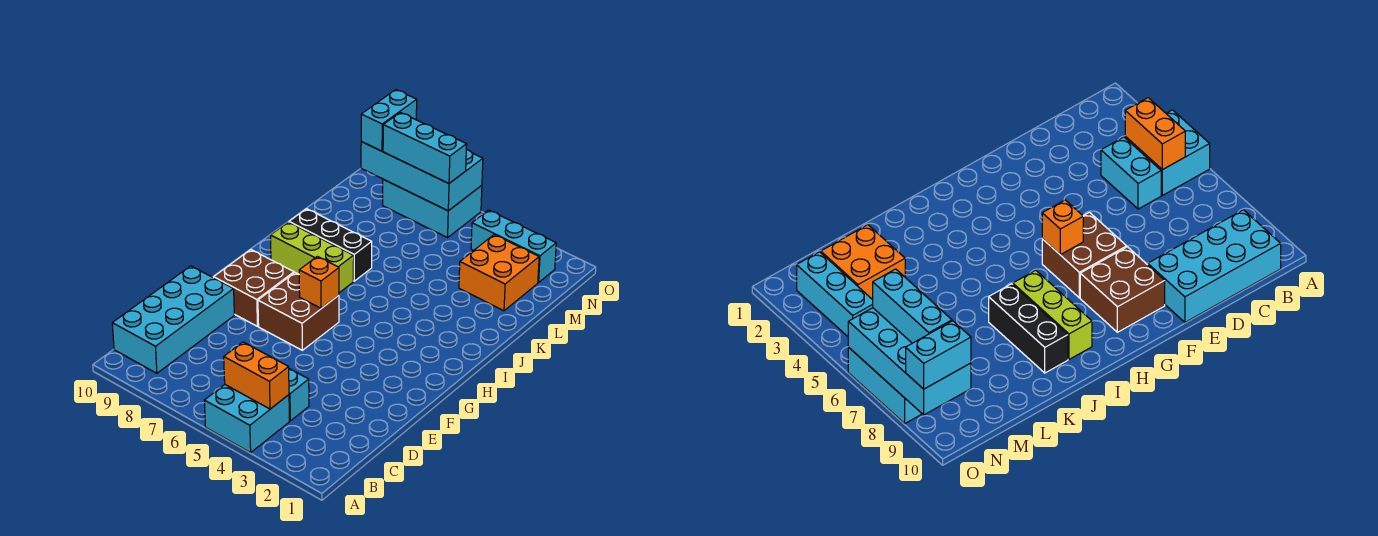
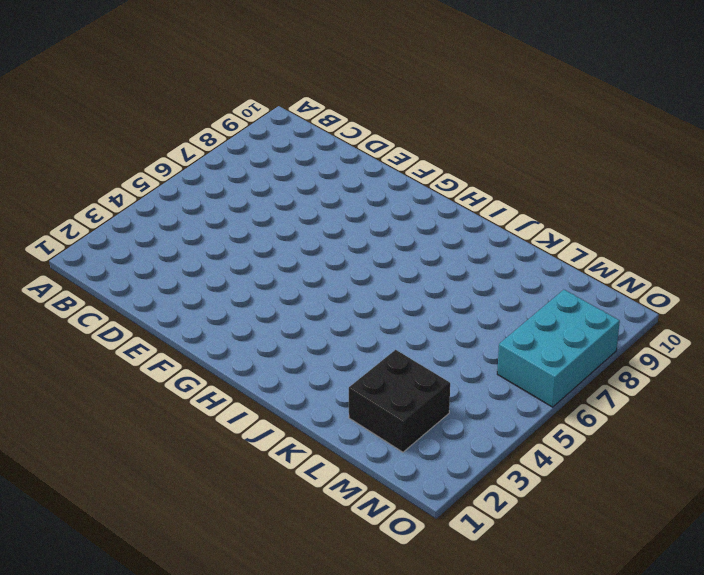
black 2x2 brick [349,350,450,452] -> orange 2x2 brick [459,235,539,311]
none -> cyan 2x2 brick [204,385,289,453]
none -> cyan 2x4 brick [112,266,234,373]
none -> cyan 1x2 brick [289,369,309,421]

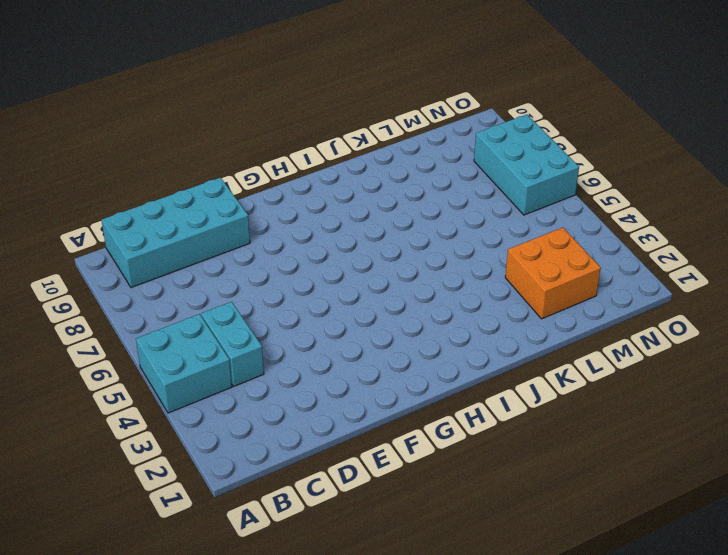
none -> brown 2x2 brick [258,273,339,350]
none -> brown 2x2 brick [214,250,294,326]
none -> lime 1x3 brick [270,222,354,293]

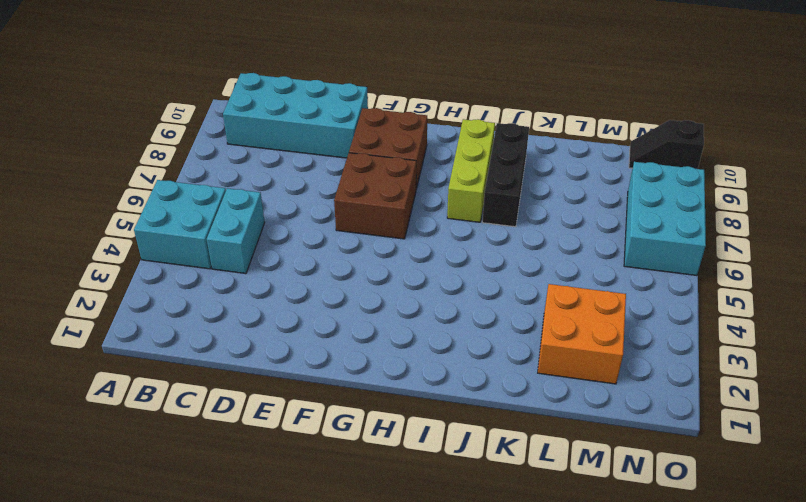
black 1x2 slope [629,120,704,169] -> none
none -> cyan 1x3 brick [471,210,556,282]
none -> orange 1x2 brick [224,342,289,409]
none -> orange 1x1 brick [299,256,339,308]

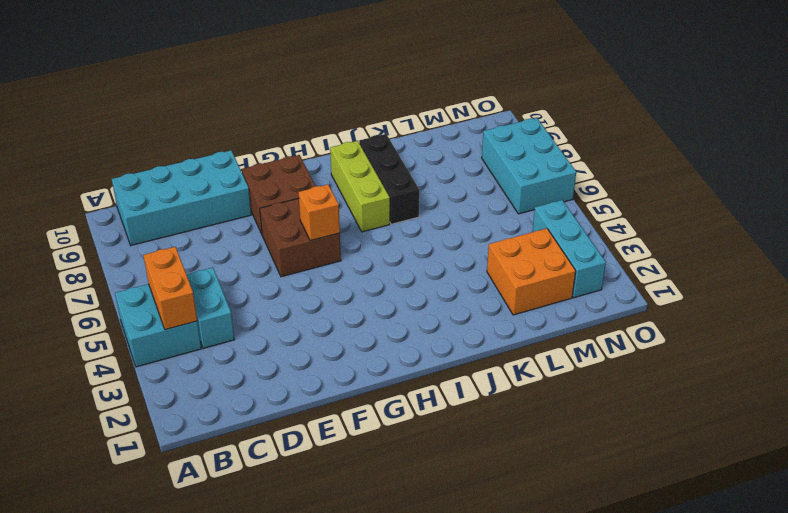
none -> cyan 2x4 brick [361,142,483,211]
none -> cyan 1x3 brick [383,112,467,183]
none -> cyan 1x2 brick [361,90,417,151]

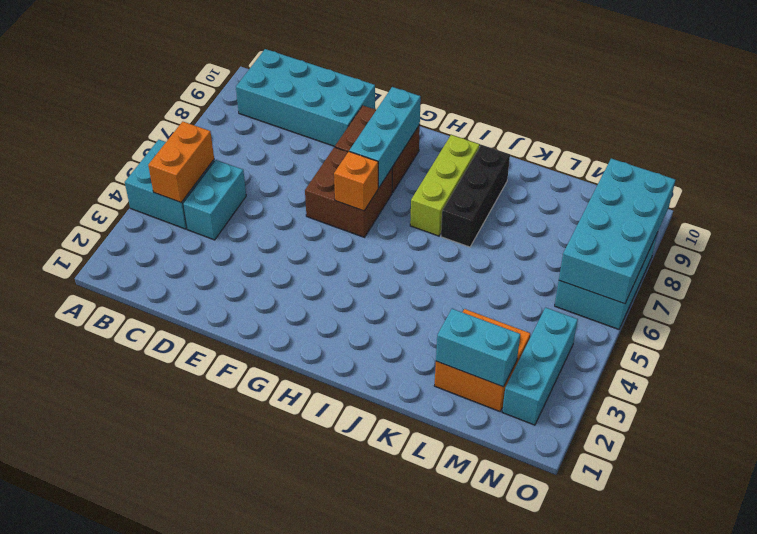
cyan 1x3 brick [349,87,421,188] -> cyan 1x3 brick moved to [383,112,467,183]
cyan 1x2 brick [436,309,520,387] -> cyan 1x2 brick moved to [361,90,417,151]

